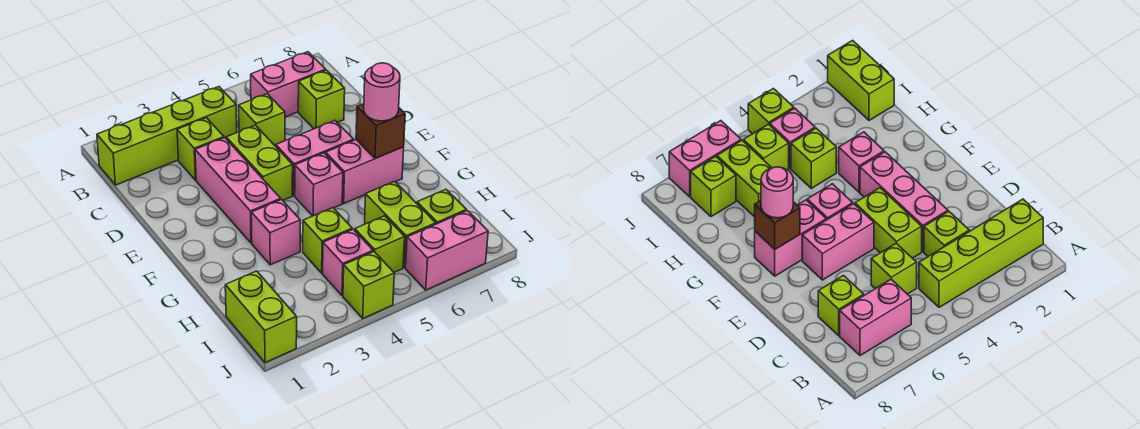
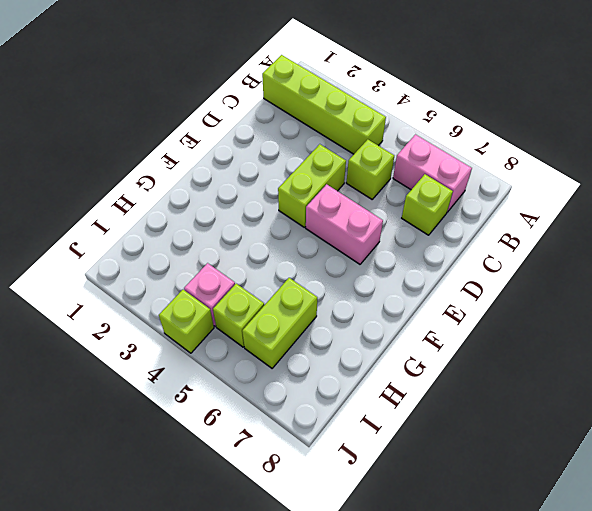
none -> lime 1x1 brick [177,118,224,180]
none -> pink 1x3 brick [195,138,281,243]
none -> pink 1x1 brick [295,153,343,216]

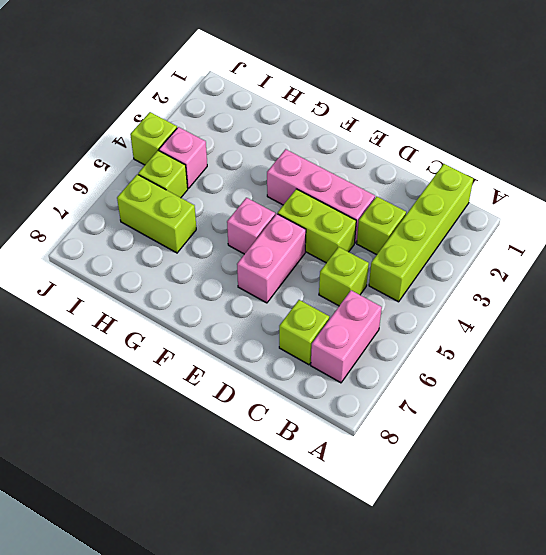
none -> pink 1x2 brick [326,140,404,203]
none -> pink 1x1 brick [251,200,300,265]
none -> lime 1x1 brick [303,208,352,273]

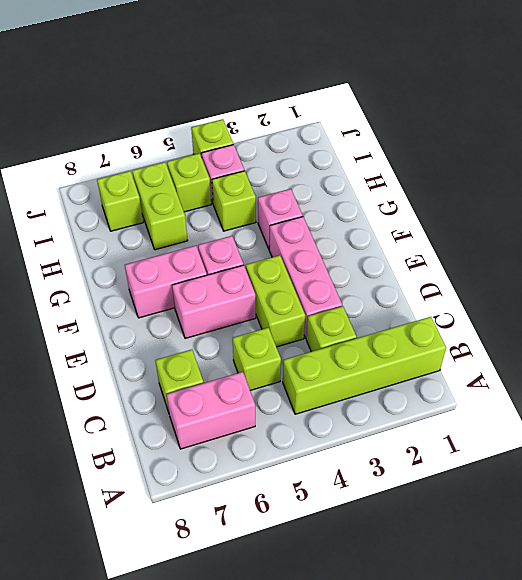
none -> lime 1x2 brick [225,271,297,363]
none -> pink 1x2 brick [406,211,488,290]
none -> brown 1x1 brick [356,104,405,159]

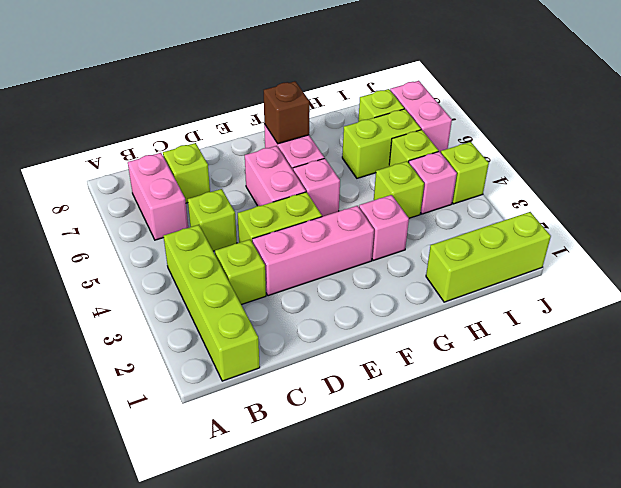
lime 1x3 brick [426,212,551,302] -> lime 1x2 brick [225,271,297,363]
none -> pink 1x1 round brick [364,63,400,121]

